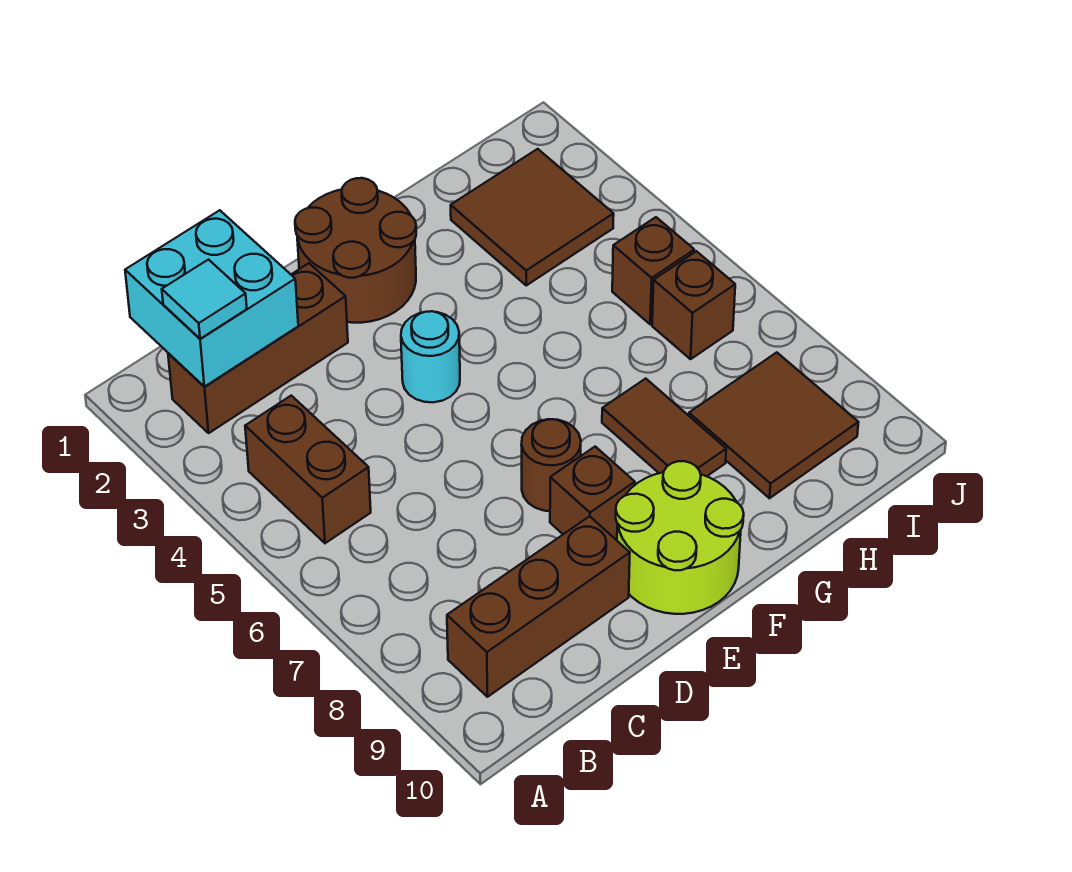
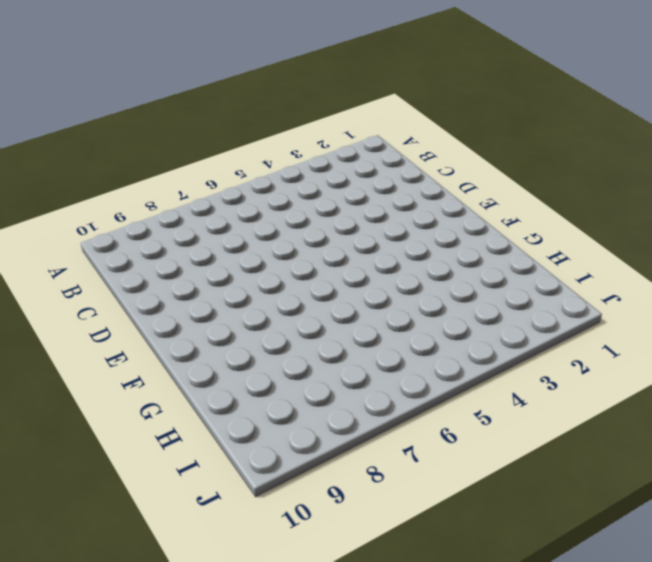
none -> brown 1x3 brick [168,263,348,433]
none -> brown 1x2 brick [245,396,371,543]
none -> brown 1x3 brick [447,516,630,697]

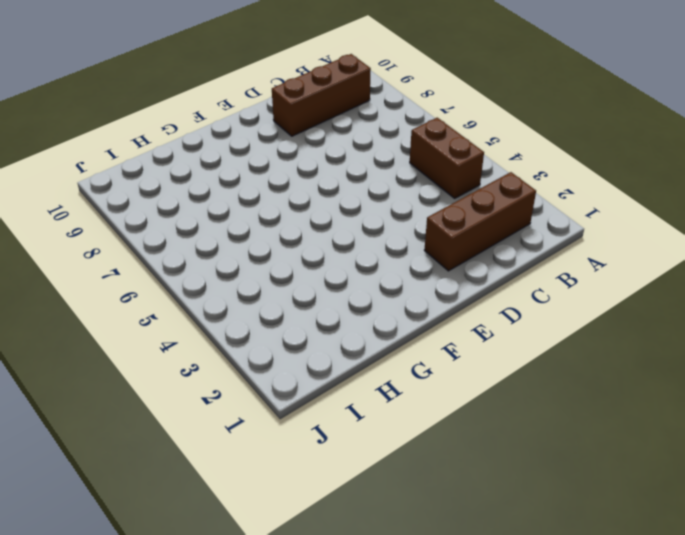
none -> brown 2x2 round brick [295,178,416,323]
none -> cyan 1x1 round brick [401,311,460,402]
none -> brown 1x1 round brick [521,419,581,511]

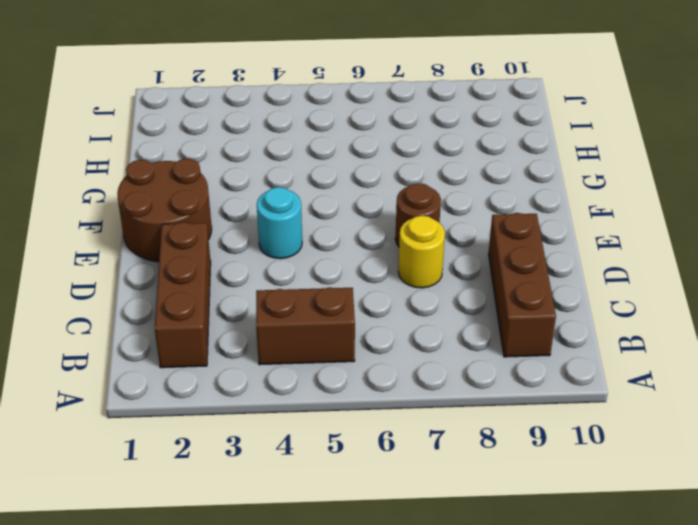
yellow 1x1 round brick [398,215,445,288] -> none
none -> brown 1x1 brick [550,447,635,539]
none -> lime 2x2 round brick [616,461,744,614]
none -> brown 1x2 tile [602,379,726,476]

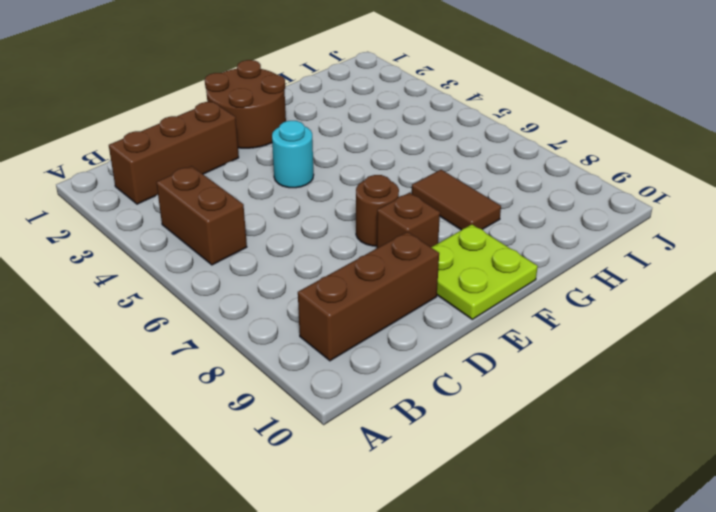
lime 2x2 plate [431,224,538,319] -> lime 2x2 round brick [616,461,744,614]
none -> brown 2x2 tile [451,149,614,285]
none -> brown 2x2 tile [689,352,859,498]
none -> brown 1x1 brick [612,217,694,324]

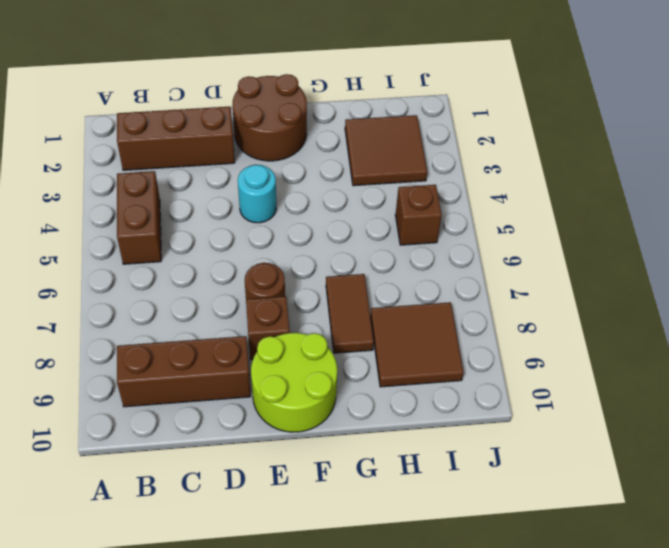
none -> brown 1x1 brick [652,251,735,359]
none -> cyan 2x2 brick [125,210,298,387]
none -> cyan 1x1 tile [162,260,247,339]

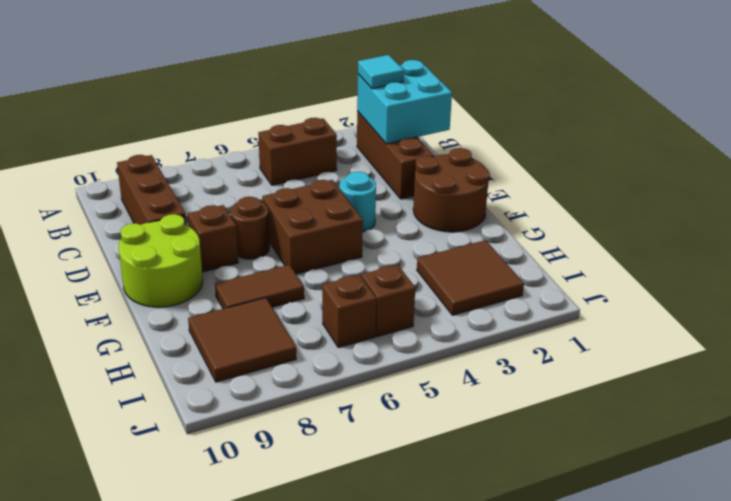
brown 2x2 brick [262,180,363,274] -> none

